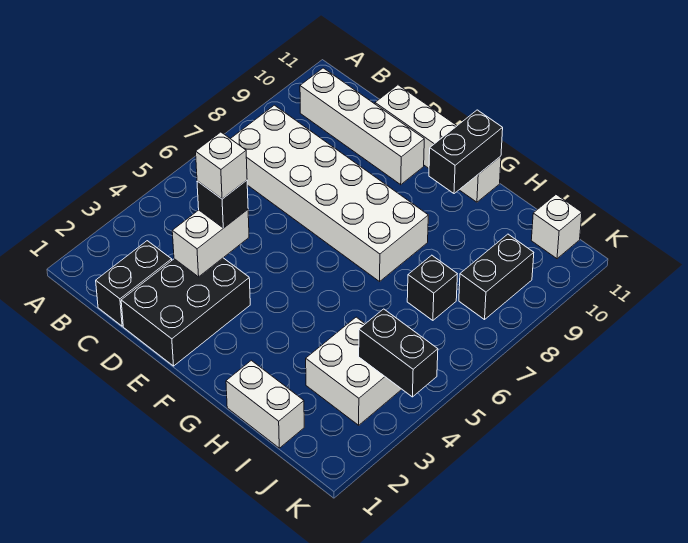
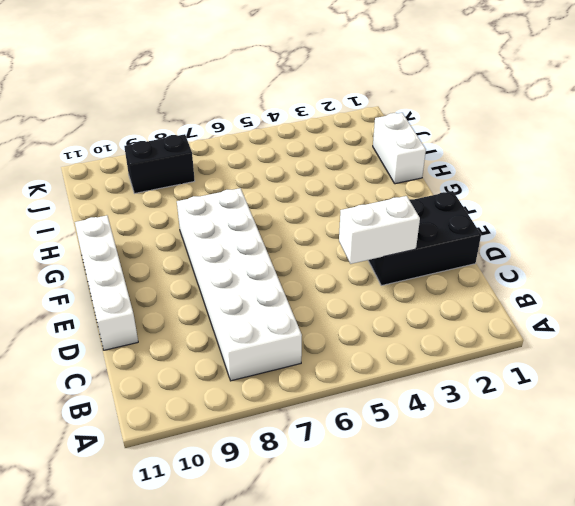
none -> white 1x4 brick [300,68,424,185]
none -> black 1x2 brick [96,241,172,326]
none -> white 2x2 brick [306,317,402,425]

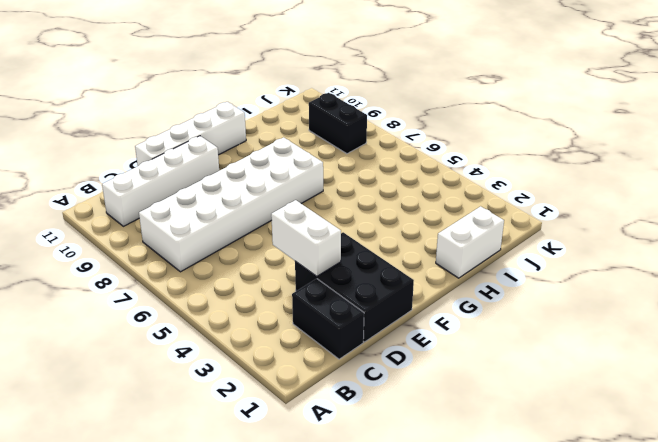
none -> white 2x2 brick [306,317,402,425]
none -> black 1x1 brick [407,255,457,320]
none -> white 1x1 brick [531,195,582,259]

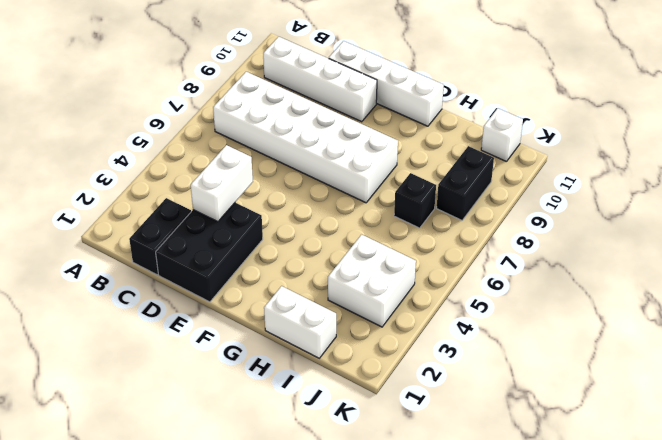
none -> black 1x2 brick [429,110,503,194]
none -> black 1x2 brick [359,309,438,397]
none -> black 1x1 brick [197,180,248,228]

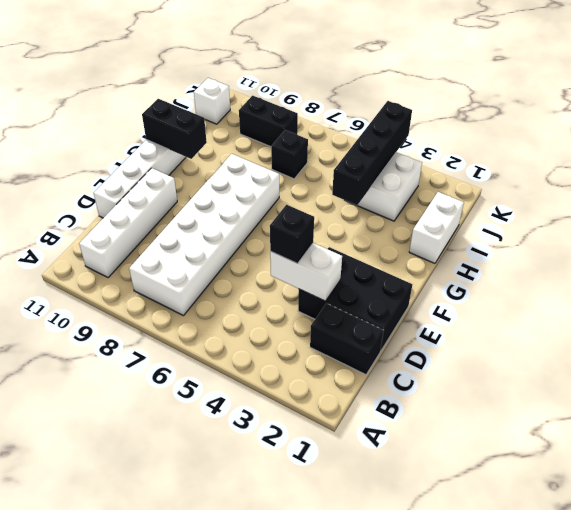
black 1x4 brick [332,101,412,205] -> black 1x2 brick [359,309,438,397]
none -> white 1x1 brick [196,132,247,199]

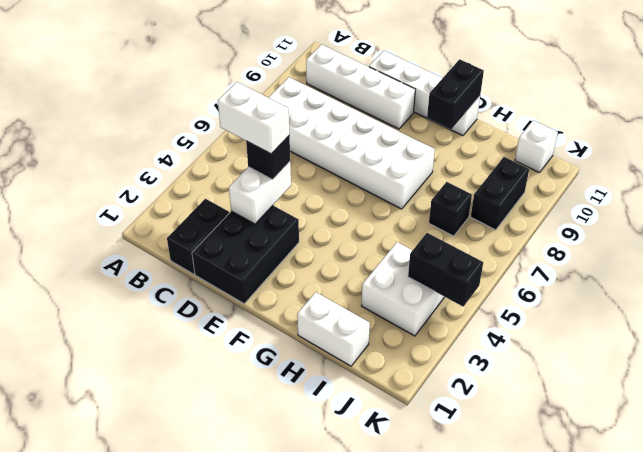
white 1x2 brick [218,82,290,154] -> white 1x1 brick [196,132,247,199]

